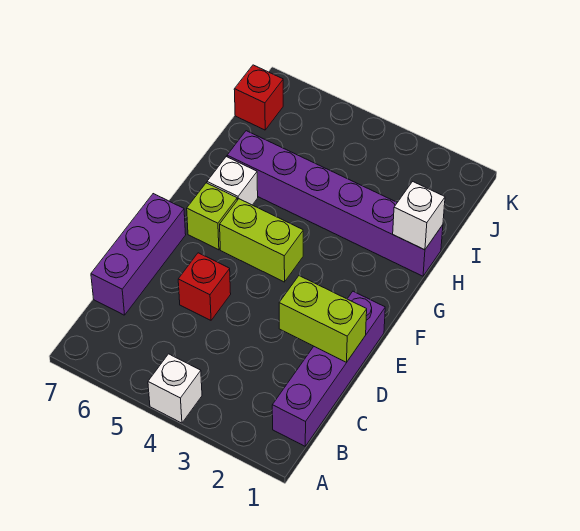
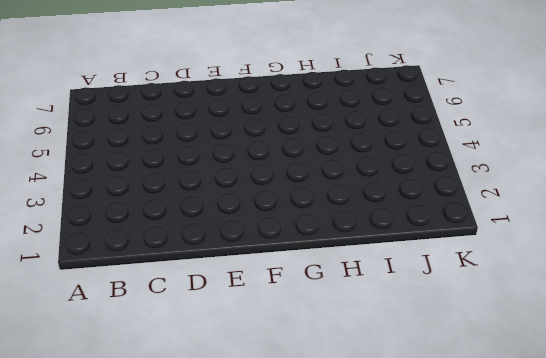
none -> white 1x1 brick [148,354,202,423]
none -> purple 1x4 brick [272,291,385,446]

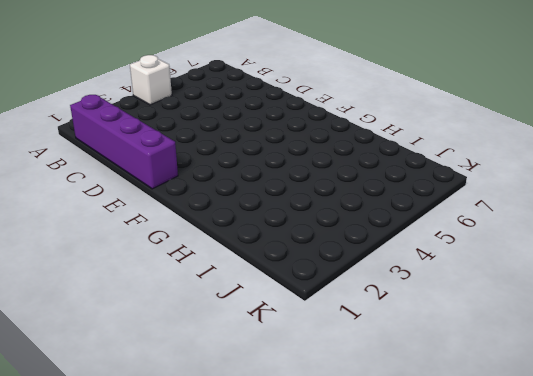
none -> purple 1x3 brick [91,194,186,315]
none -> red 1x1 brick [178,253,231,320]

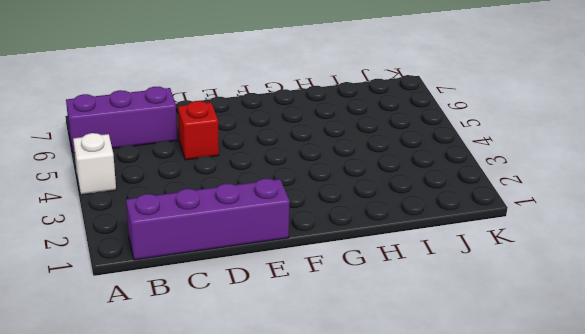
purple 1x3 brick [66,87,177,153] -> purple 1x3 brick moved to [91,194,186,315]
none -> lime 1x2 brick [220,199,303,282]
none -> lime 1x1 brick [187,183,237,250]

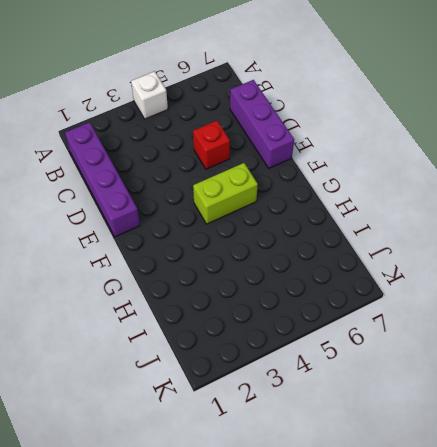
none -> lime 1x1 brick [187,183,237,250]
none -> white 1x1 brick [207,157,258,205]

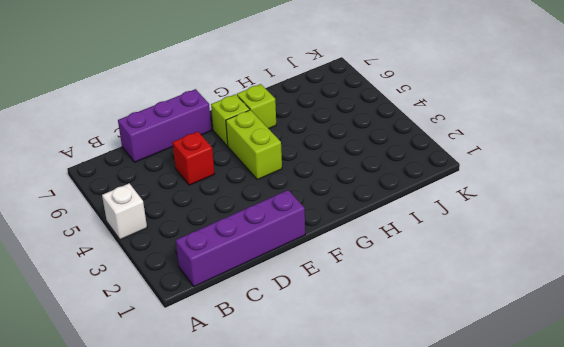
lime 1x1 brick [237,84,276,129] -> white 1x1 brick [207,157,258,205]
none -> purple 1x6 brick [227,131,443,276]
none -> red 1x1 brick [234,65,283,130]

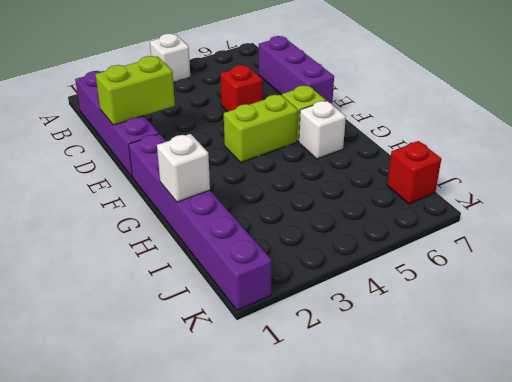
purple 1x6 brick [129,134,272,310] -> purple 1x6 brick turned to [227,131,443,276]

